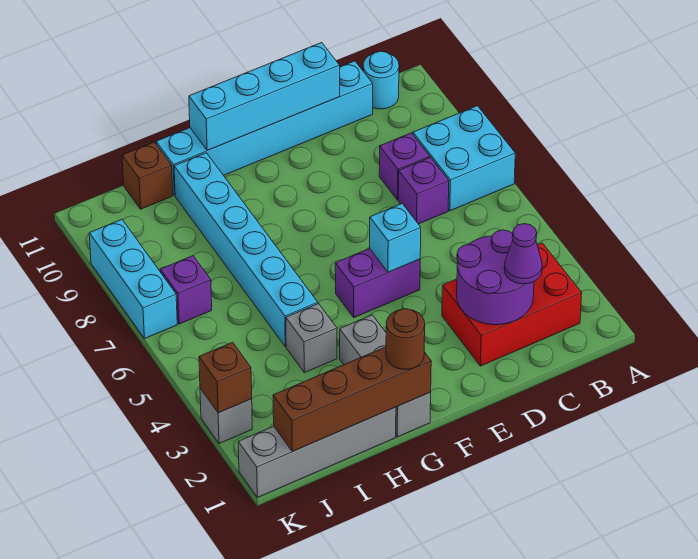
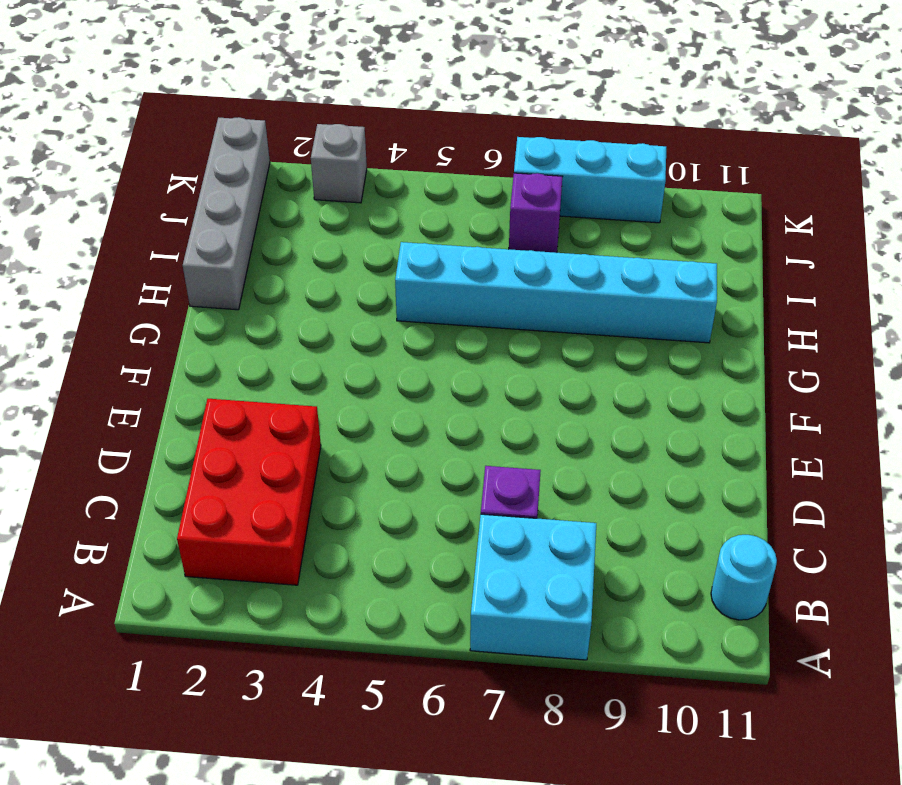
none -> purple 1x1 brick [379,133,430,200]
none -> cyan 1x6 brick [156,61,373,195]
none -> purple 1x2 brick [335,248,420,318]

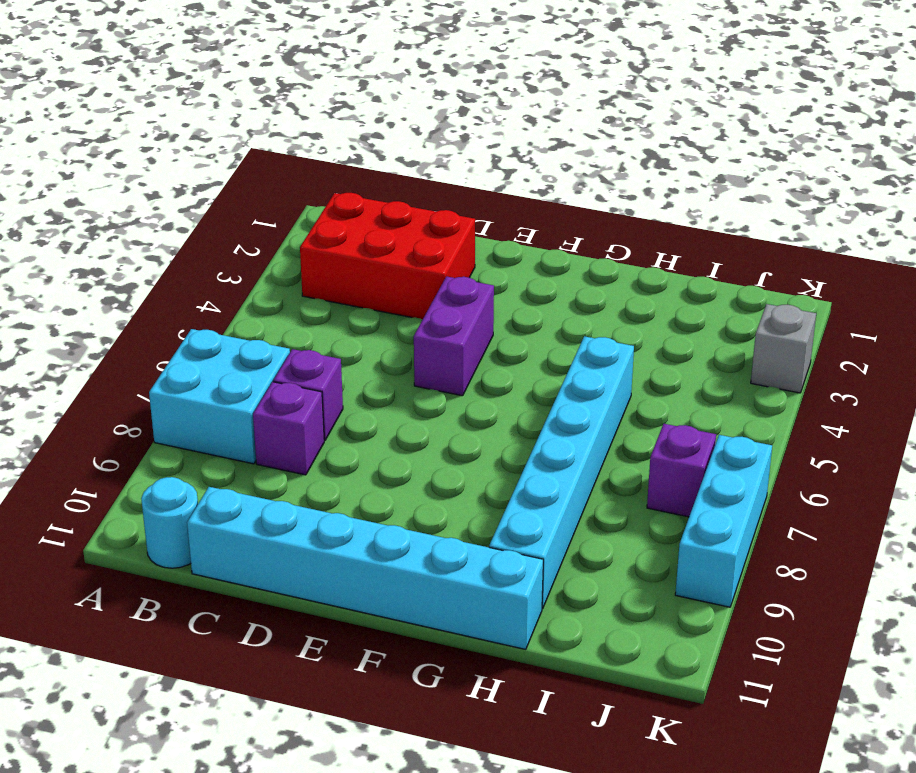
purple 1x2 brick [414,277,494,396] -> purple 1x2 brick turned to [335,248,420,318]
none -> grey 1x3 brick [340,315,431,437]
none -> grey 1x4 brick [238,407,396,497]
none -> grey 1x1 brick [286,304,337,373]

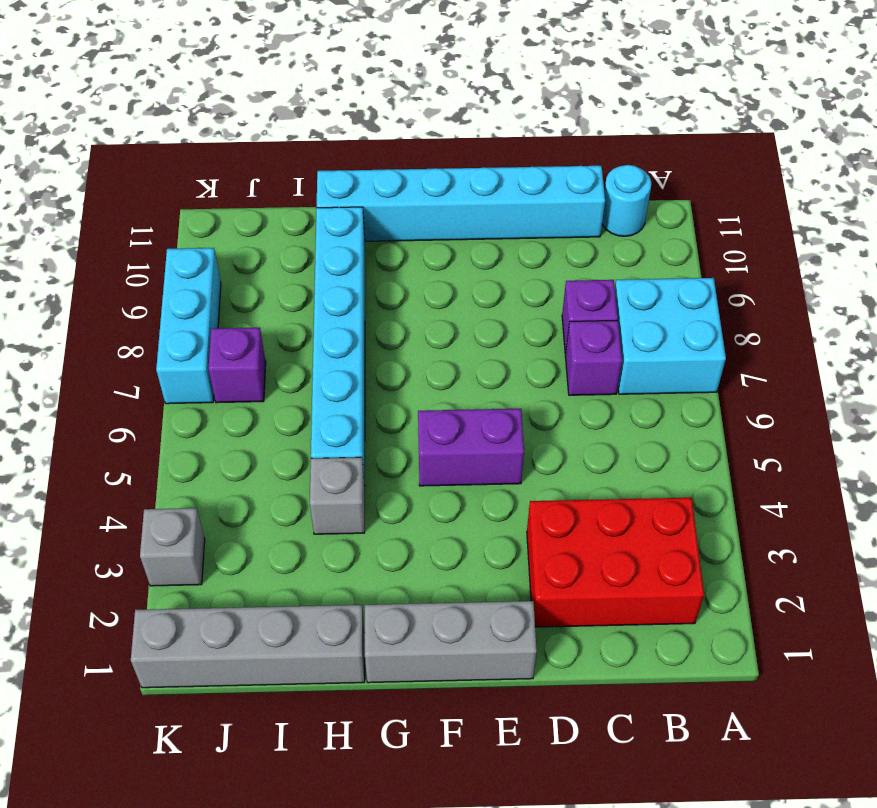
grey 1x3 brick [365,601,537,683] -> grey 1x3 brick turned to [340,315,431,437]
none -> brown 1x1 brick [122,142,173,209]
none -> purple 2x2 round brick [457,230,534,325]
none -> cyan 1x4 brick [189,43,340,151]

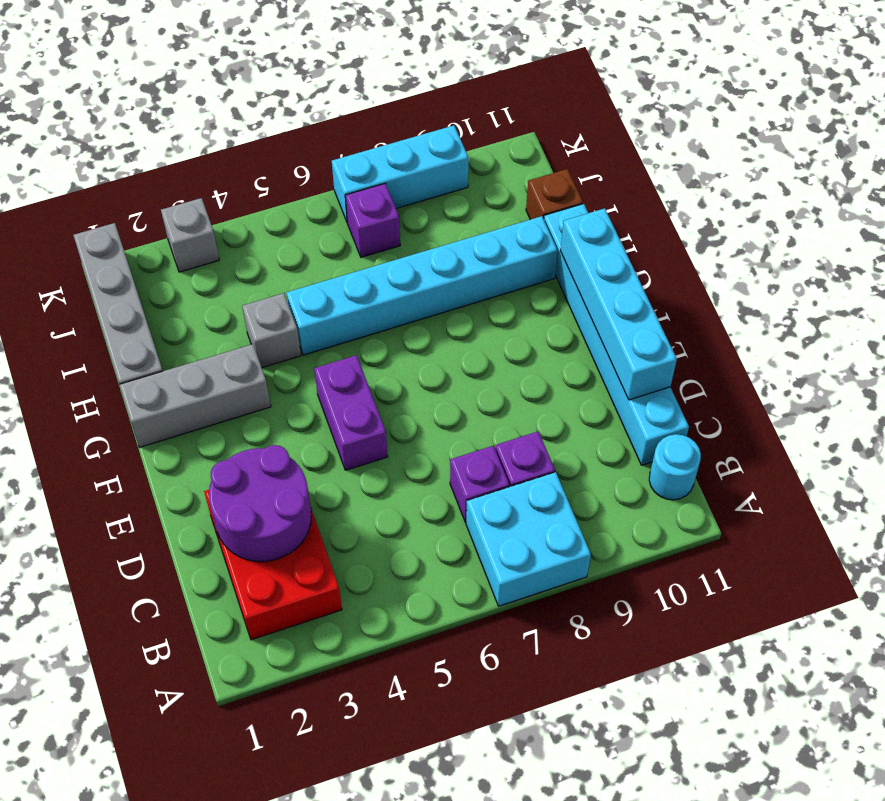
none -> cyan 1x1 brick [370,204,421,272]
none -> brown 1x4 brick [273,347,431,451]
none -> brown 1x1 brick [199,342,252,413]

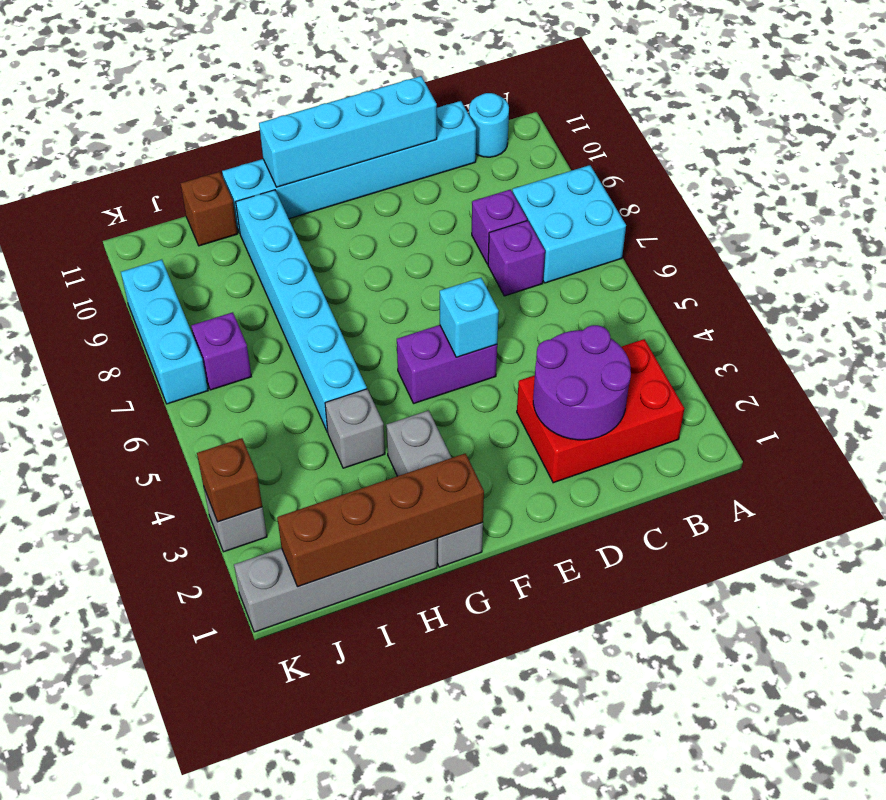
none -> purple 1x1 cone [504,224,542,284]
none -> brown 1x1 round brick [386,309,425,369]

